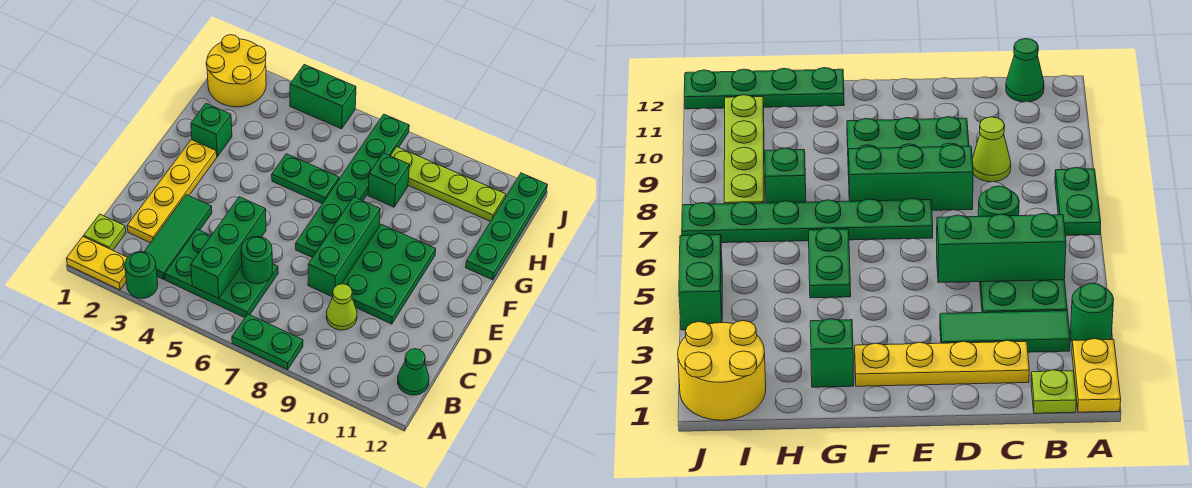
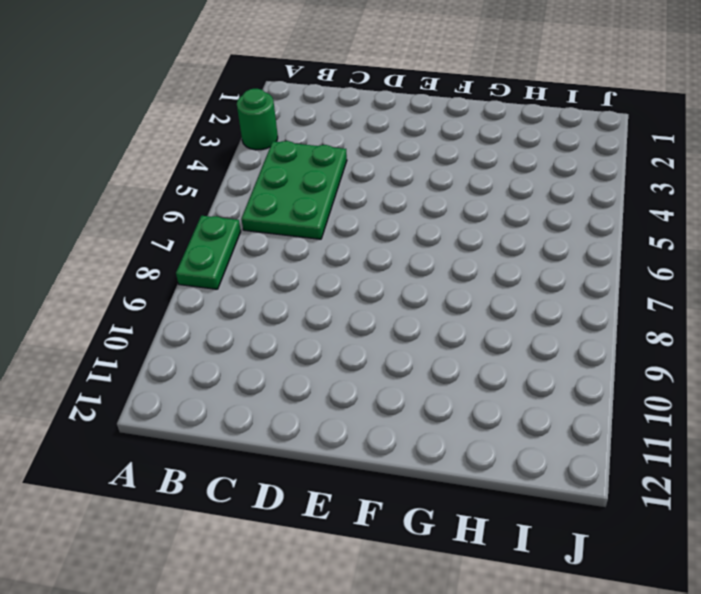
none -> yellow 1x2 plate [66,237,128,290]
none -> lime 1x1 plate [84,214,126,250]
none -> green 1x3 tile [144,195,212,280]

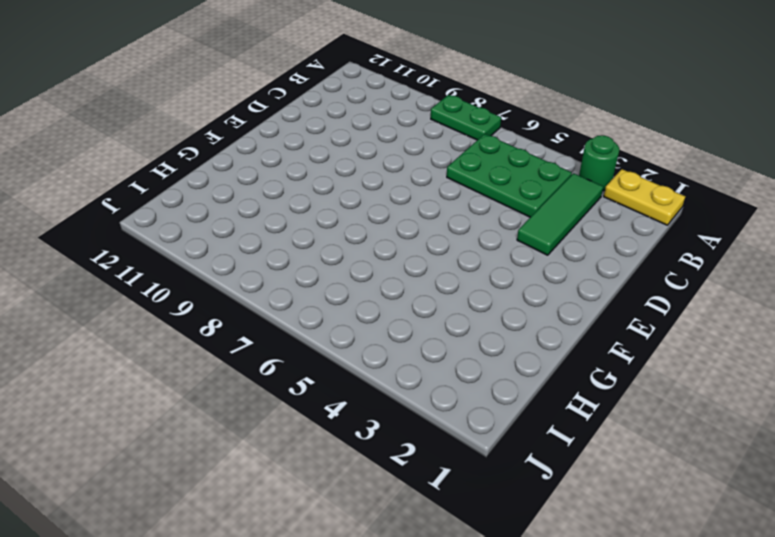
none -> lime 1x1 plate [84,214,126,250]
none -> green 1x1 cone [398,349,429,395]
none -> yellow 1x4 plate [127,140,217,243]

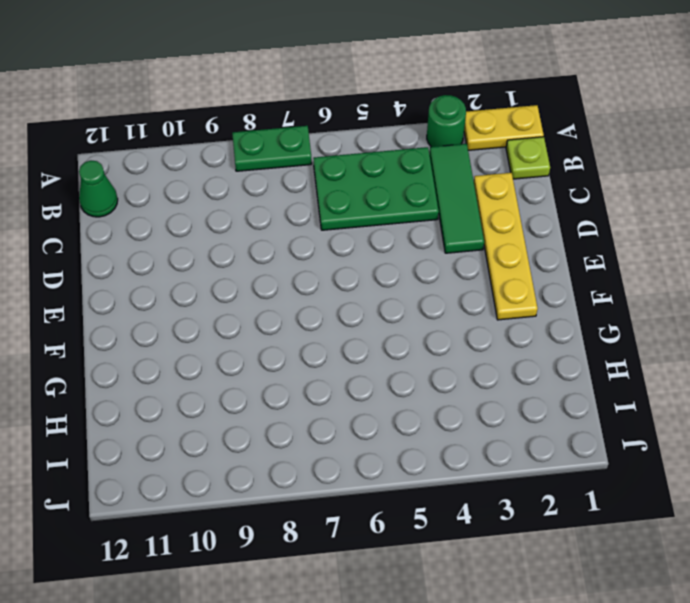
none -> lime 1x1 cone [326,284,357,330]
none -> green 1x3 brick [308,197,380,297]
none -> green 2x3 plate [342,224,436,324]

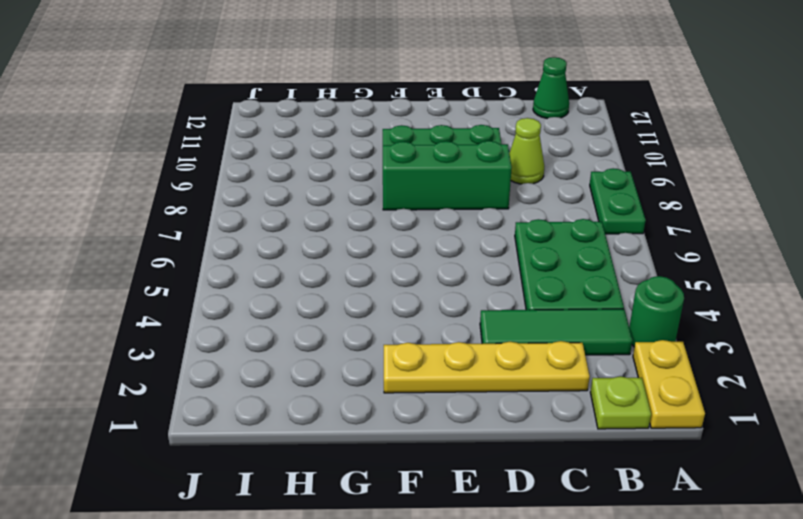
none -> green 1x6 plate [296,114,409,258]
none -> green 1x1 brick [191,103,232,157]
none -> green 1x2 plate [272,154,339,204]

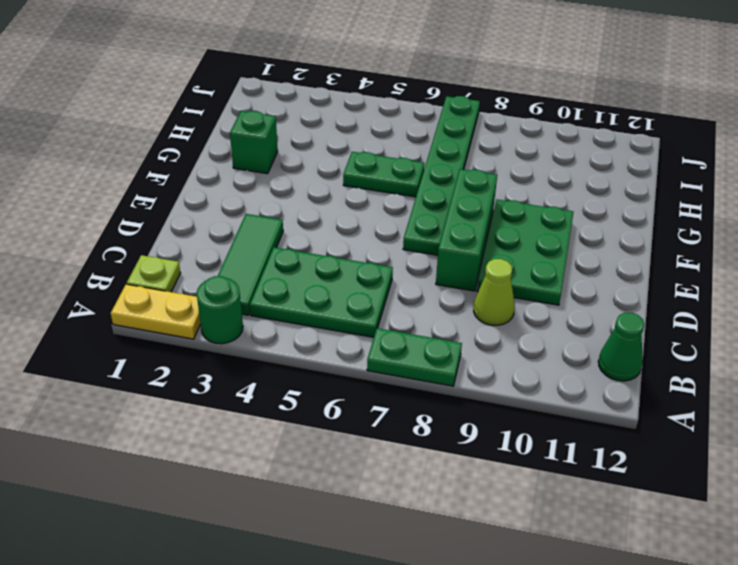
none -> yellow 1x4 plate [127,140,217,243]
none -> green 1x4 plate [466,173,547,280]
none -> green 1x1 brick [368,153,409,207]

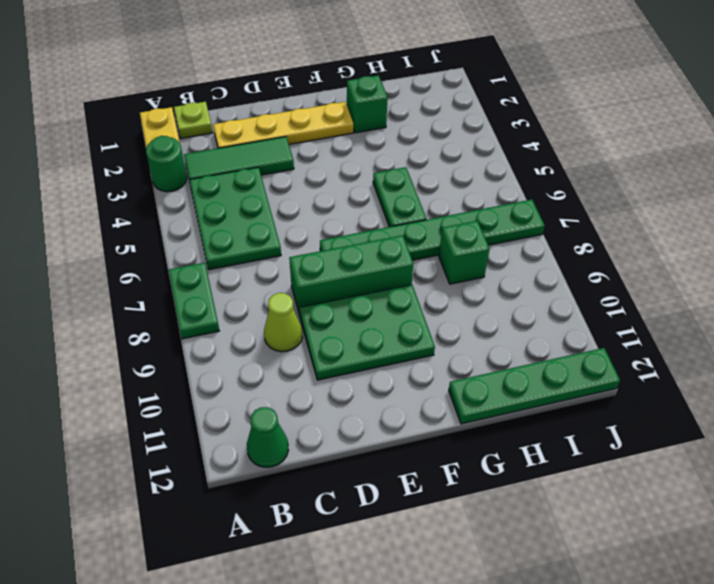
none -> yellow 2x2 round brick [206,35,266,107]
none -> lime 1x4 plate [391,147,506,221]
none -> green 1x2 brick [290,65,356,129]

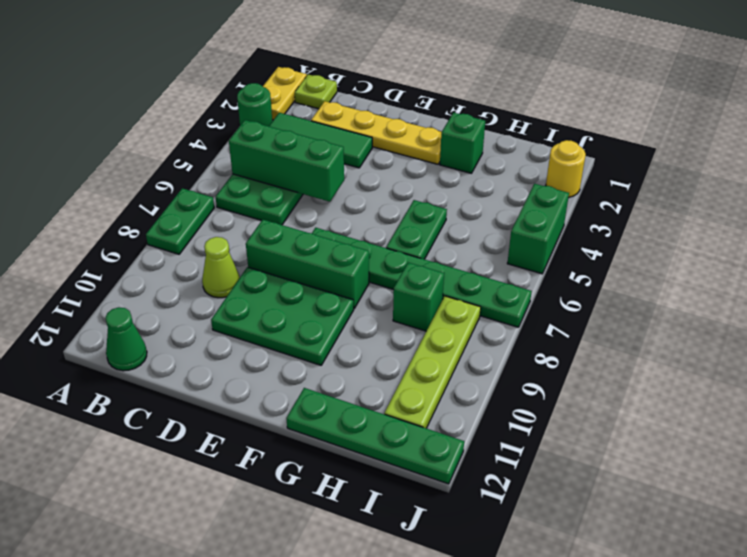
yellow 1x1 round brick [546,140,586,198] -> yellow 2x2 round brick [206,35,266,107]
none -> green 1x1 round brick [241,237,272,284]

